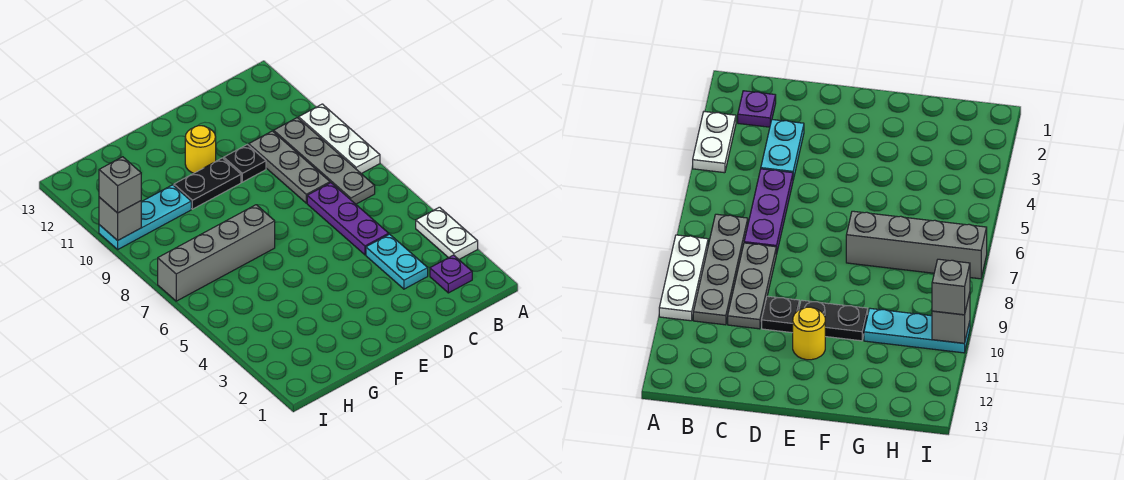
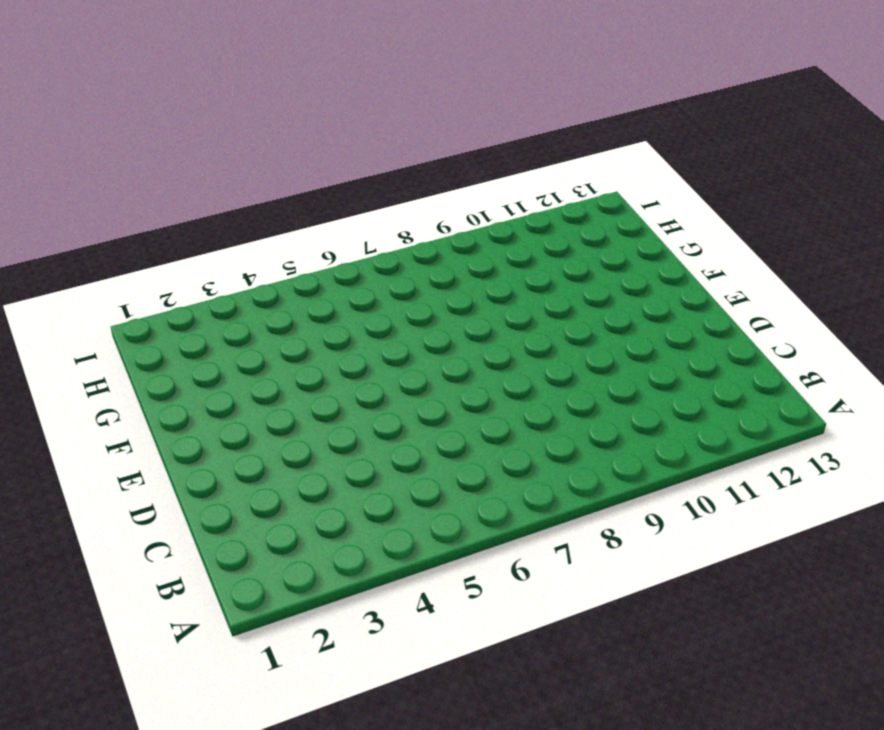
none -> white 1x2 plate [416,207,478,259]
none -> white 1x3 plate [299,104,380,174]
none -> purple 1x1 plate [430,255,472,293]

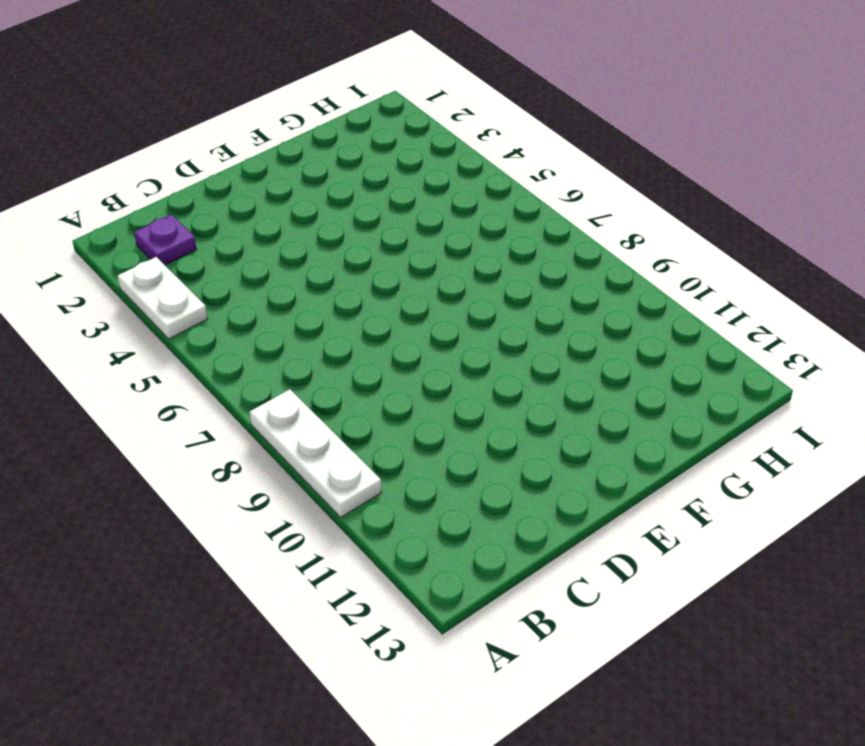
none -> grey 1x4 plate [274,118,375,204]
none -> cyan 1x2 plate [366,234,428,289]
none -> purple 1x3 plate [307,183,389,255]

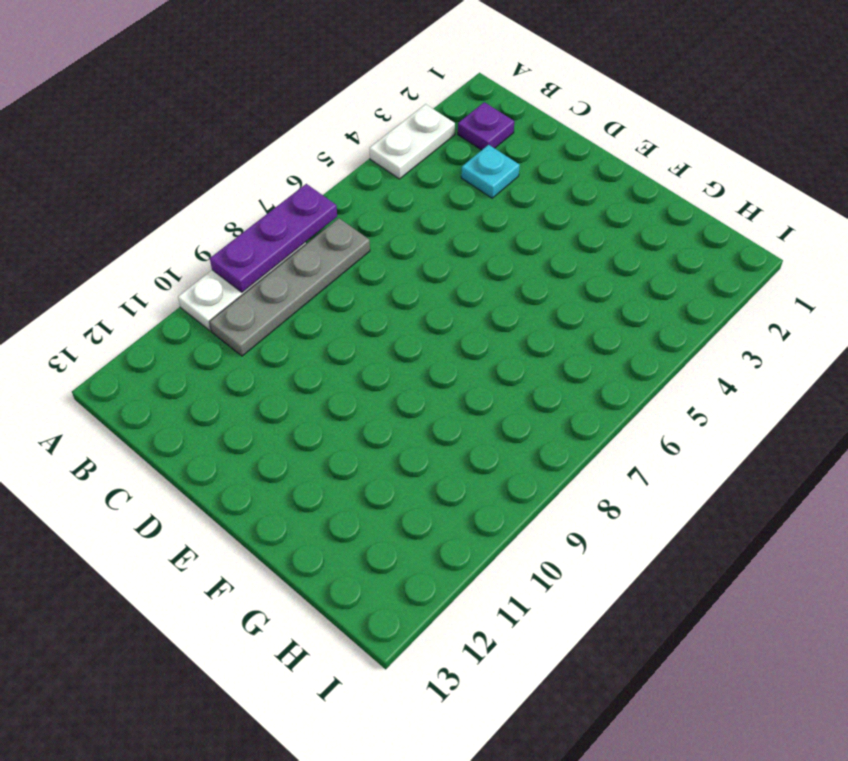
purple 1x3 plate [210,184,337,292] -> purple 1x3 plate moved to [307,183,389,255]
cyan 1x1 plate [461,145,520,198] -> cyan 1x2 plate [366,234,428,289]
none -> grey 1x3 plate [249,131,330,203]
none -> black 1x1 plate [224,145,266,182]
none -> black 1x2 plate [174,158,241,209]

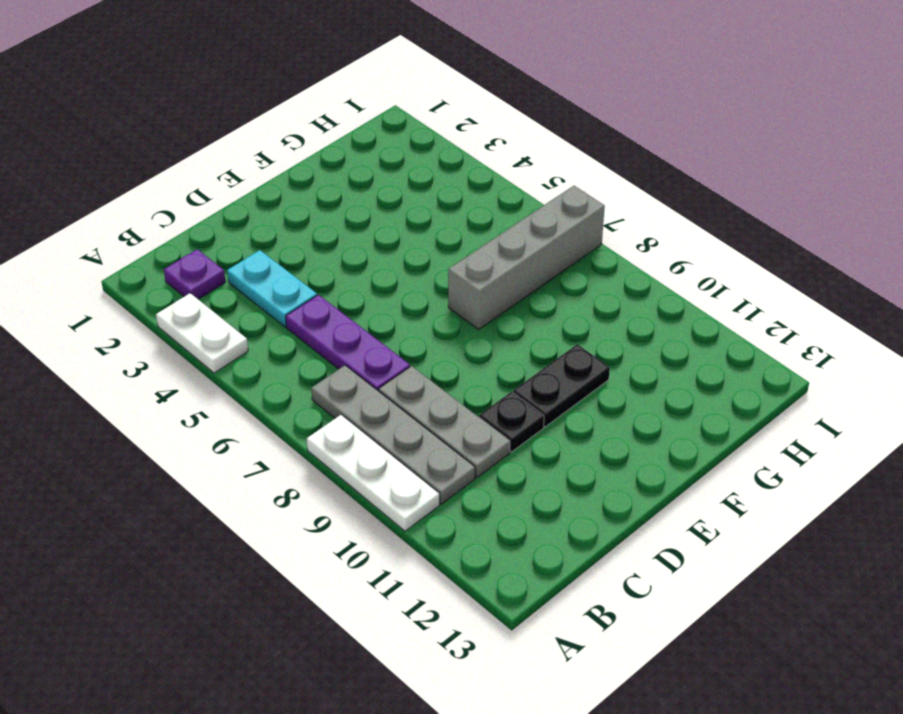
none -> yellow 1x1 round brick [185,126,216,173]
none -> cyan 1x3 plate [99,185,191,249]
none -> grey 1x1 brick [99,197,141,240]

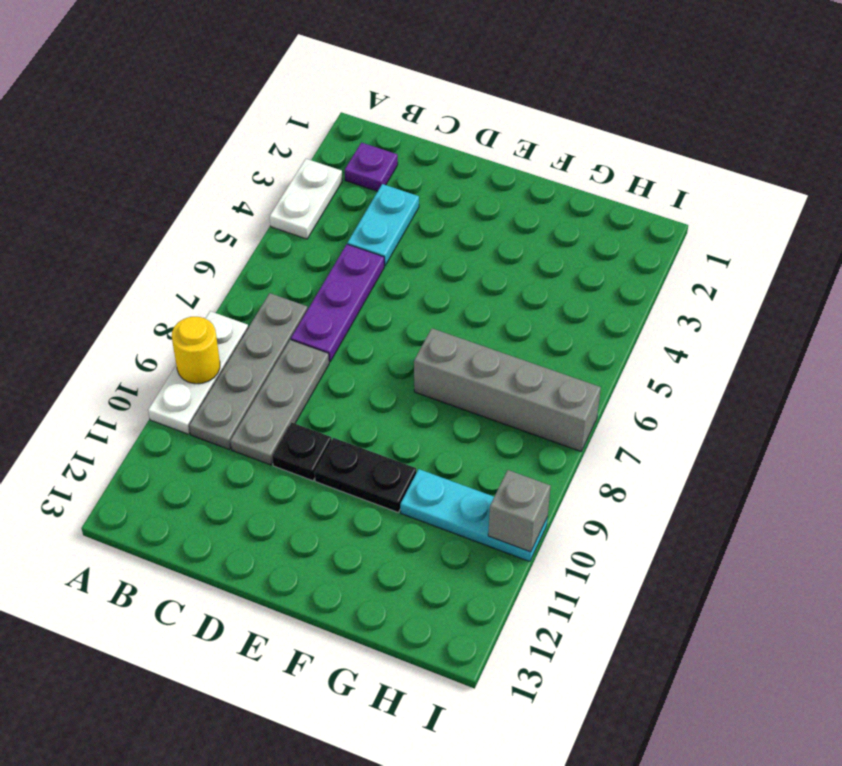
yellow 1x1 round brick [172,317,220,384] -> yellow 1x1 round brick moved to [185,126,216,173]
none -> grey 1x1 brick [99,157,141,213]

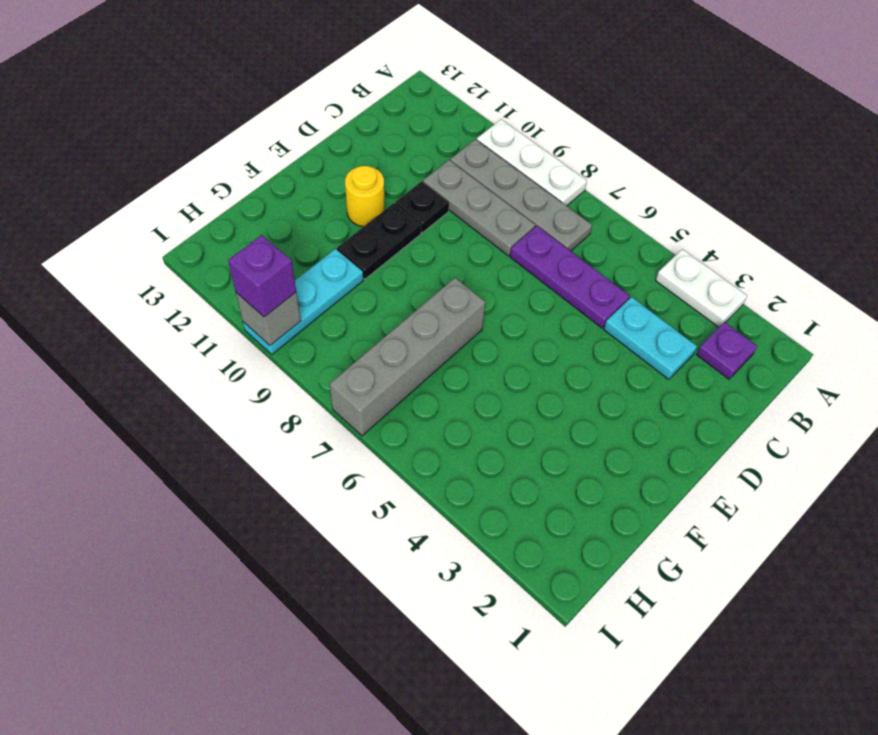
purple 1x1 brick [228,235,296,317] -> grey 1x1 brick [99,157,141,213]

